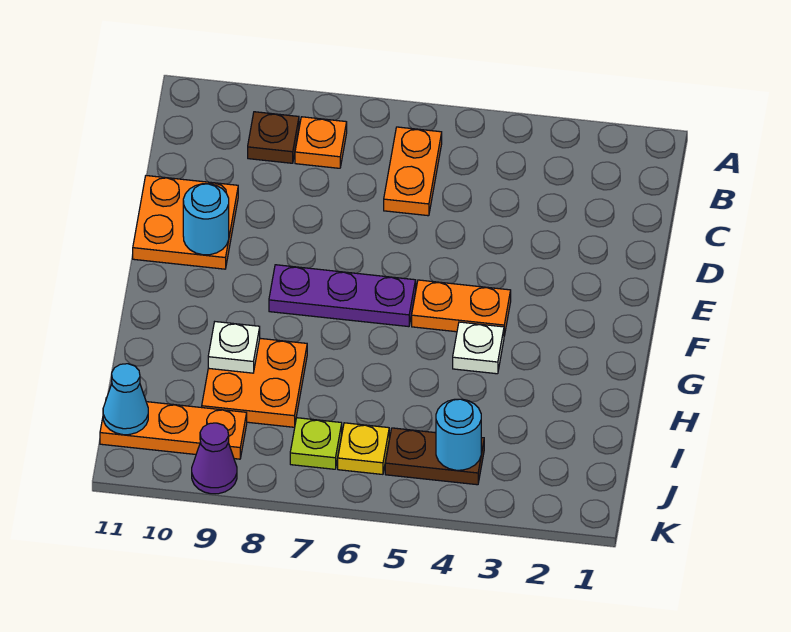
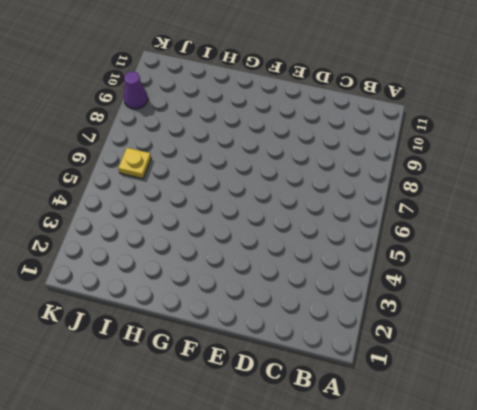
none -> orange 1x2 plate [384,127,442,216]
none -> orange 1x1 plate [295,117,347,168]
none -> brown 1x1 plate [248,112,299,163]

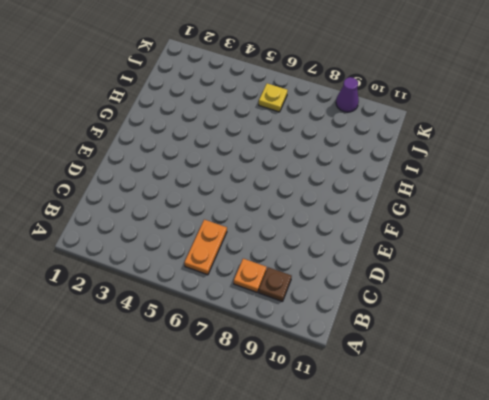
none -> orange 2x2 plate [133,176,238,269]
none -> orange 1x2 plate [412,280,511,336]
none -> purple 1x3 plate [269,265,416,327]

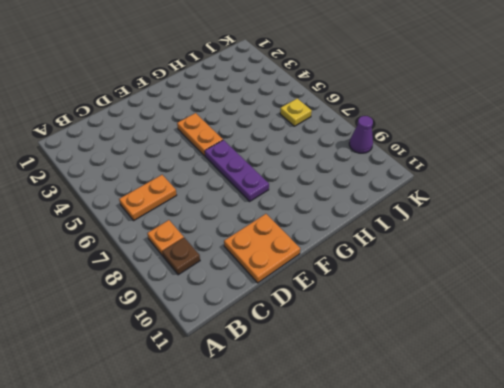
none -> white 1x1 plate [453,322,504,374]
none -> orange 2x2 plate [202,338,307,427]
none -> brown 1x2 plate [385,428,484,485]

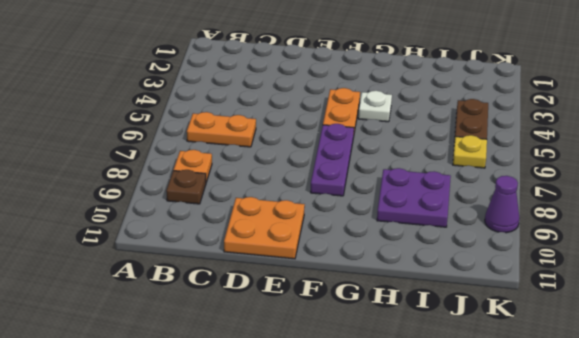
purple 2x2 plate [377,168,451,227] -> orange 2x2 plate [202,338,307,427]
none -> lime 1x1 plate [290,418,342,469]
none -> orange 1x3 plate [100,398,247,459]
none -> cyan 1x1 round brick [183,184,229,255]

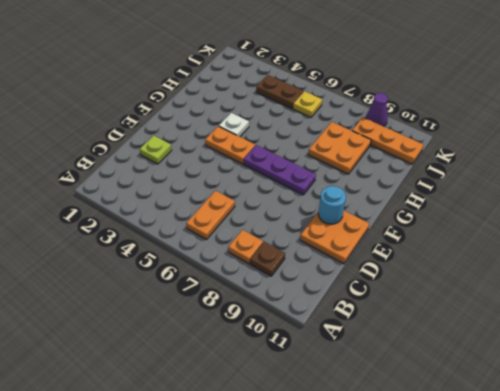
lime 1x1 plate [140,135,172,164] -> lime 1x1 plate moved to [290,418,342,469]
none -> white 1x1 plate [208,322,260,373]
none -> cyan 1x1 round brick [436,399,481,470]
none -> cyan 1x1 cone [103,364,148,435]

